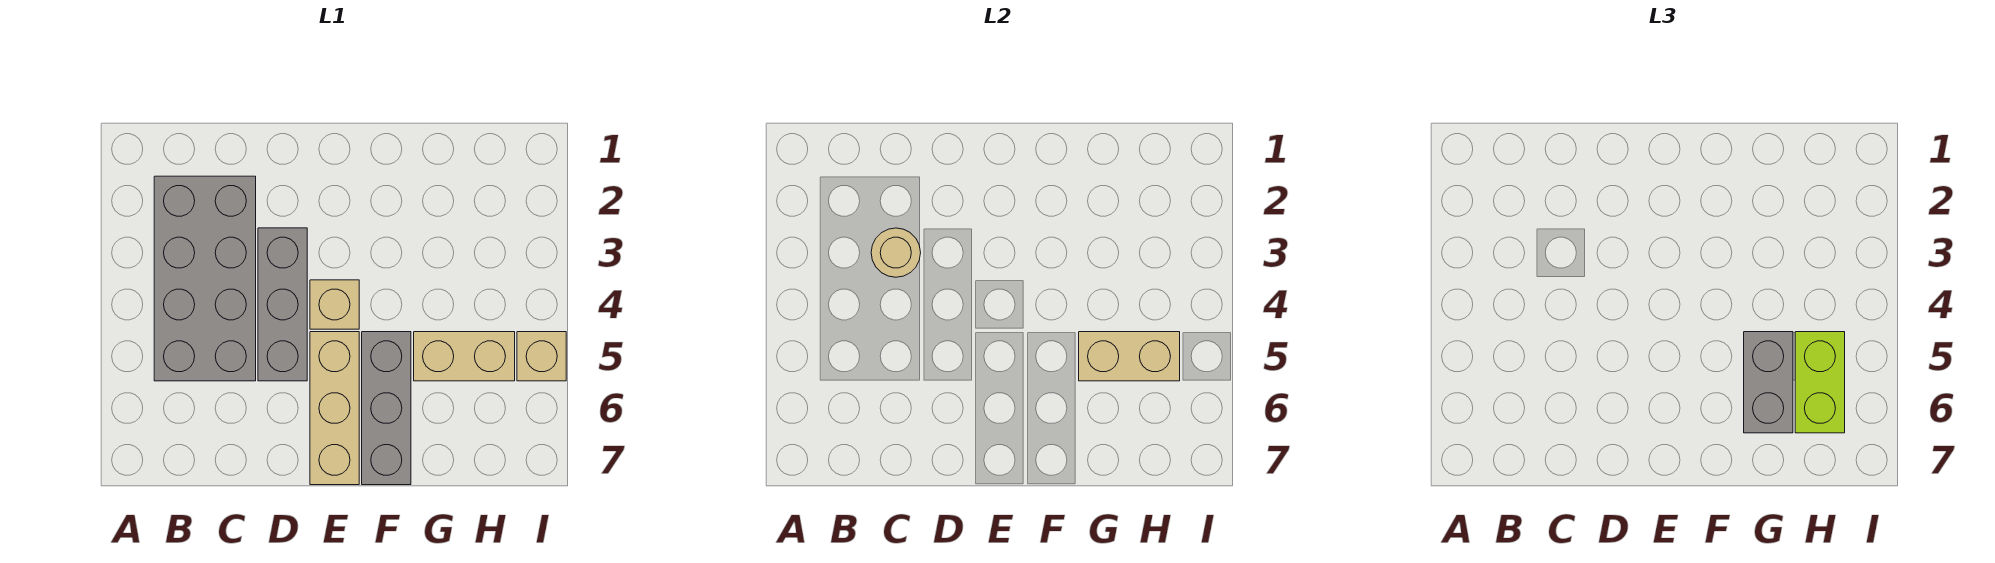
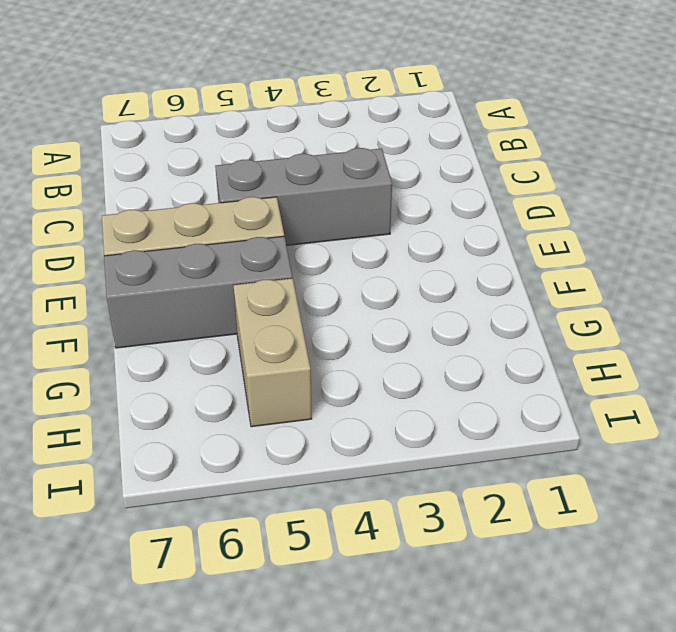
none -> grey 2x4 brick [154,176,256,381]
none -> tan 1x1 brick [310,280,359,329]

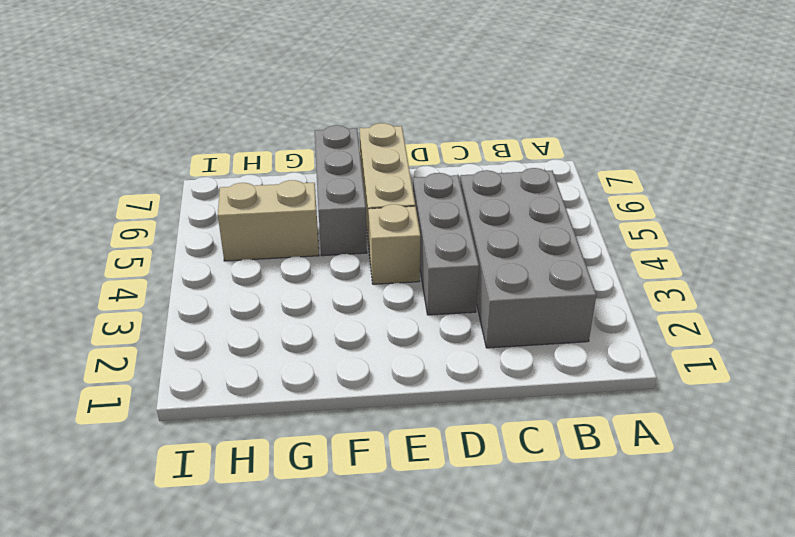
none -> tan 1x1 brick [517,332,566,381]
none -> tan 1x1 round brick [871,228,921,277]

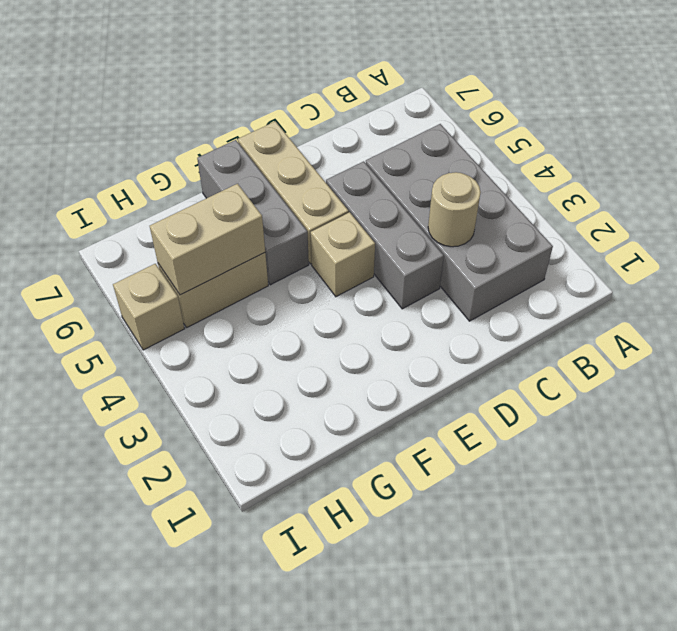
none -> grey 1x2 brick [1744,332,1793,433]
none -> lime 1x2 brick [1795,332,1845,433]

